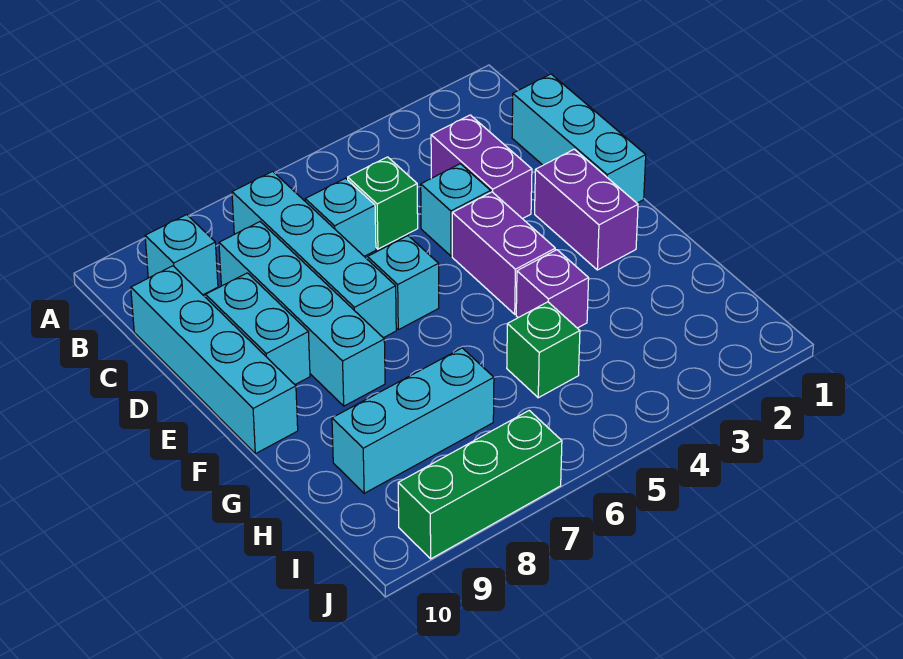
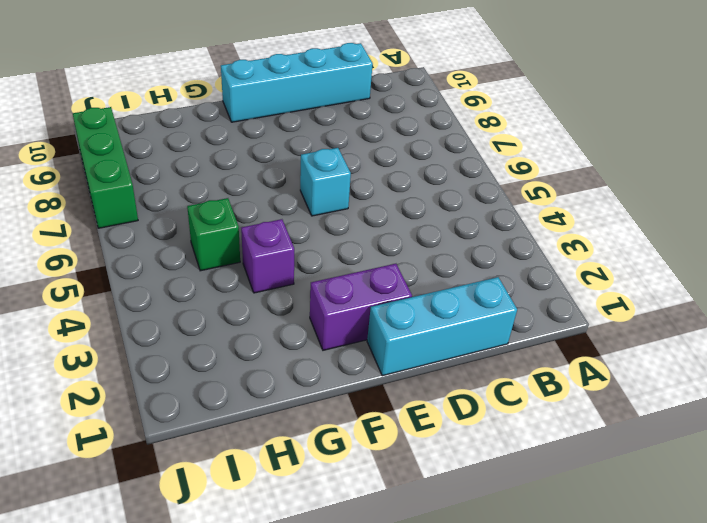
none -> cyan 1x4 brick [232,171,396,338]
none -> cyan 1x1 brick [145,215,218,295]
none -> purple 1x2 brick [431,115,532,219]

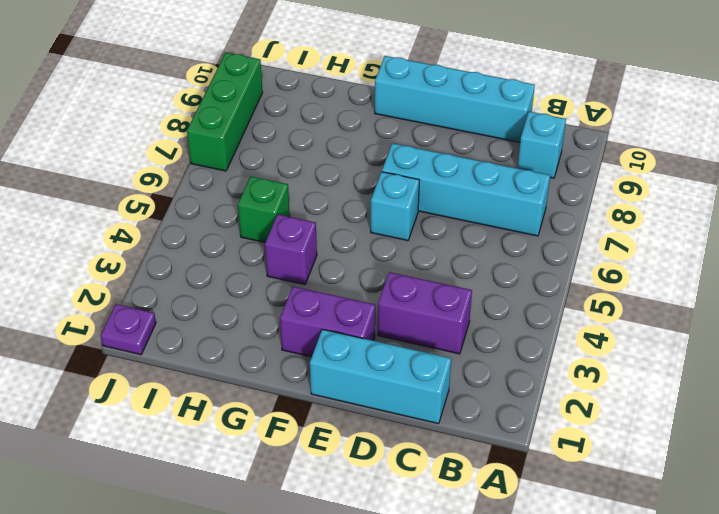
purple 1x1 plate [101,304,156,355] -> none
none -> green 1x1 brick [348,157,418,249]
none -> cyan 1x1 brick [305,178,376,256]
none -> cyan 1x4 brick [219,222,385,406]

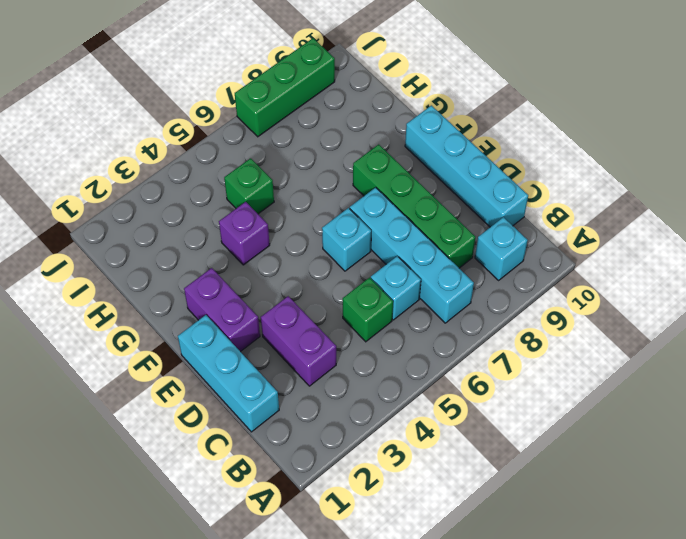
green 1x4 brick [353,144,475,268] -> cyan 1x4 brick [219,222,385,406]
none -> cyan 1x1 brick [421,164,491,256]
none -> cyan 1x2 brick [206,273,310,384]
none -> purple 1x2 brick [452,192,555,314]

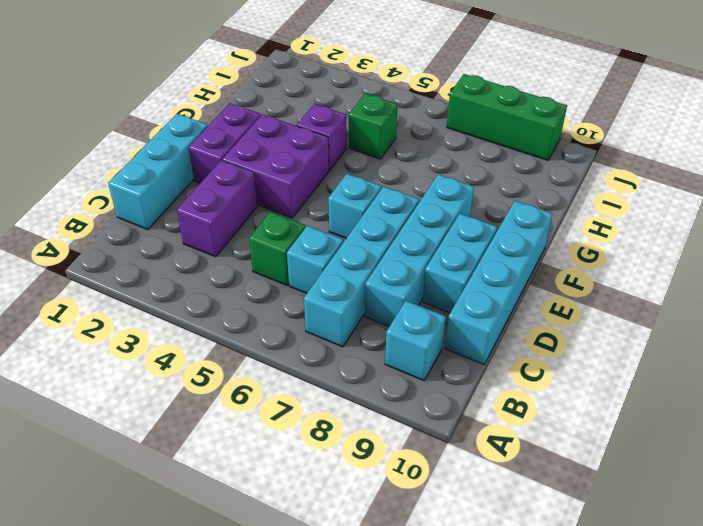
purple 2x2 brick [222,114,329,218] -> purple 1x2 brick [452,192,555,314]
none -> cyan 1x1 brick [421,164,491,256]
none -> cyan 1x3 brick [332,348,494,493]

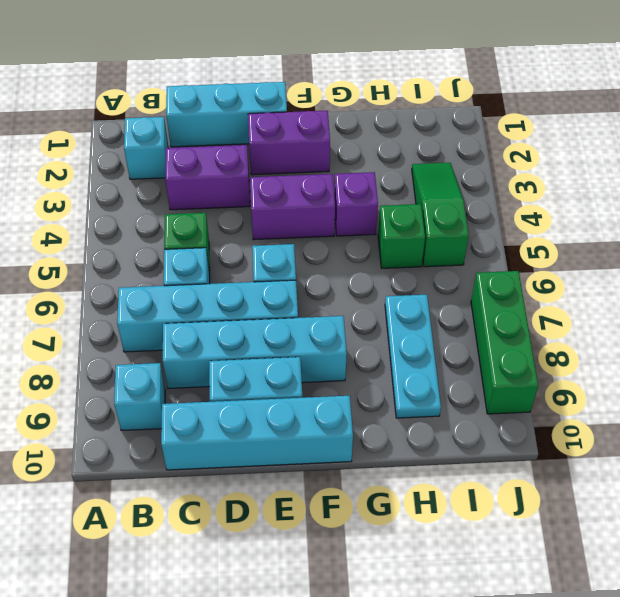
cyan 1x1 brick [124,117,169,179] -> cyan 1x1 brick moved to [421,164,491,256]
cyan 1x3 plate [385,295,441,418] -> cyan 1x3 brick [332,348,494,493]
green 1x3 slope [412,163,469,267] -> none

